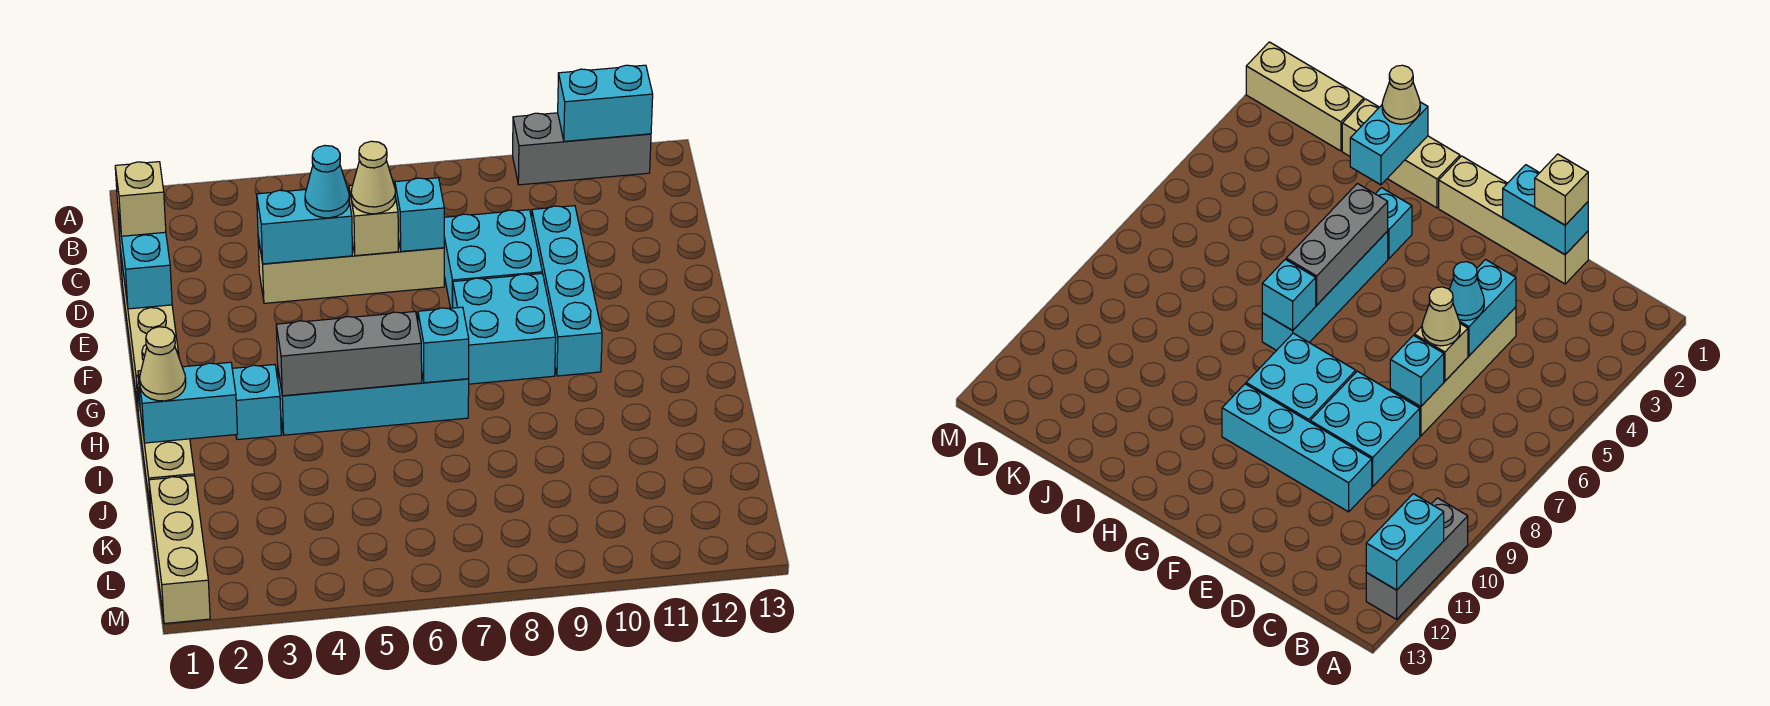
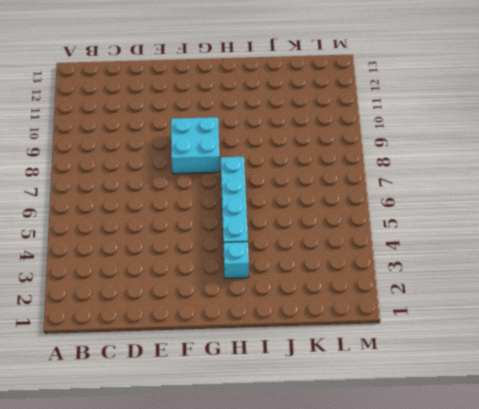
none -> grey 1x3 brick [513,113,651,185]
none -> tan 1x4 brick [120,249,179,408]
none -> tan 1x4 brick [258,237,444,303]

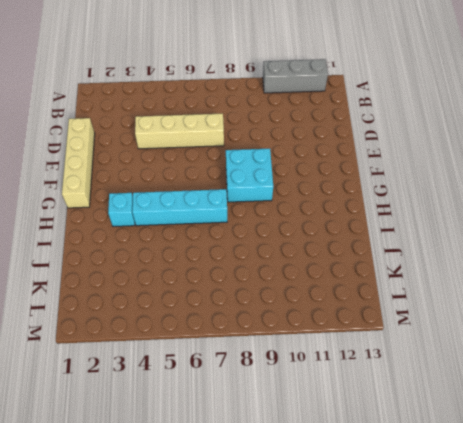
none -> cyan 2x2 brick [444,210,542,308]
none -> cyan 1x4 brick [532,206,602,376]
none -> tan 1x3 brick [136,377,194,513]

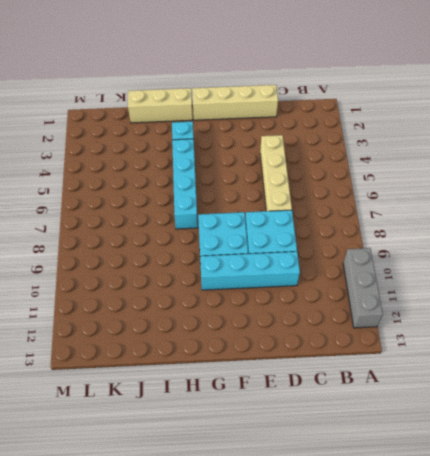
none -> tan 1x3 brick [149,476,210,624]
none -> cyan 1x2 brick [558,65,653,141]
none -> cyan 1x2 brick [118,213,172,309]

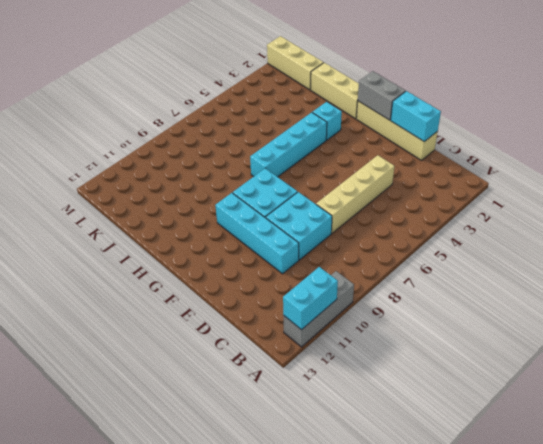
grey 1x2 brick [358,71,406,120] -> none
none -> cyan 1x2 brick [257,190,352,264]
none -> tan 1x1 brick [349,185,398,256]
none -> cyan 1x1 brick [395,178,444,251]

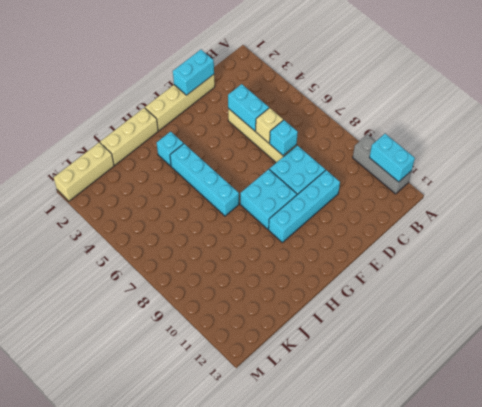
none -> grey 1x3 brick [276,312,422,396]
none -> cyan 1x1 brick [418,307,469,383]
none -> cyan 1x2 brick [138,362,238,443]

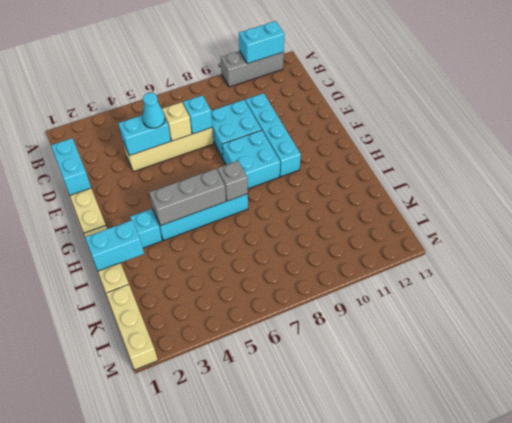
grey 1x1 brick [217,161,248,201] -> cyan 1x1 brick [418,307,469,383]
none -> tan 1x1 brick [115,162,166,236]
none -> tan 1x1 cone [351,141,395,214]
none -> tan 1x1 cone [140,327,186,401]

